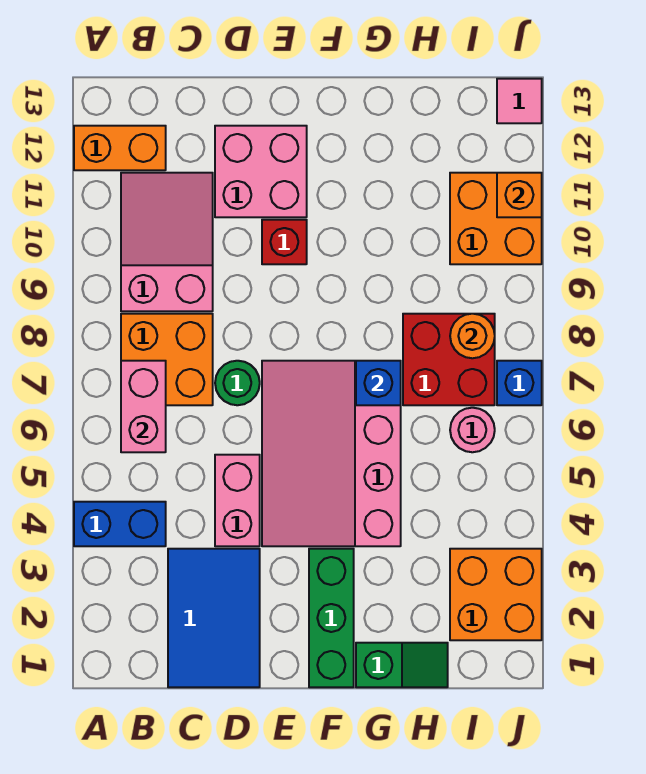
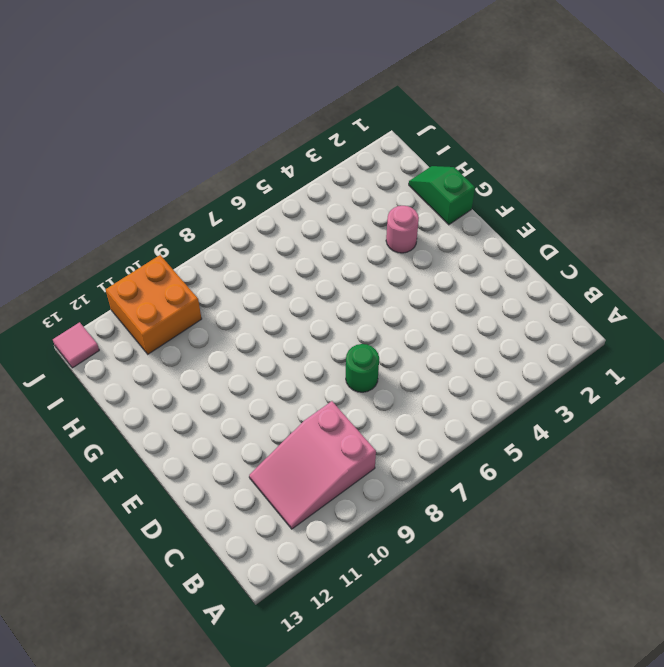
pink 1x1 round brick [386,206,419,253] -> pink 1x1 round brick moved to [450,408,495,452]
none -> blue 1x2 brick [74,502,166,546]
none -> orange 1x2 brick [74,126,166,170]
none -> orange 2x2 brick [121,314,213,405]

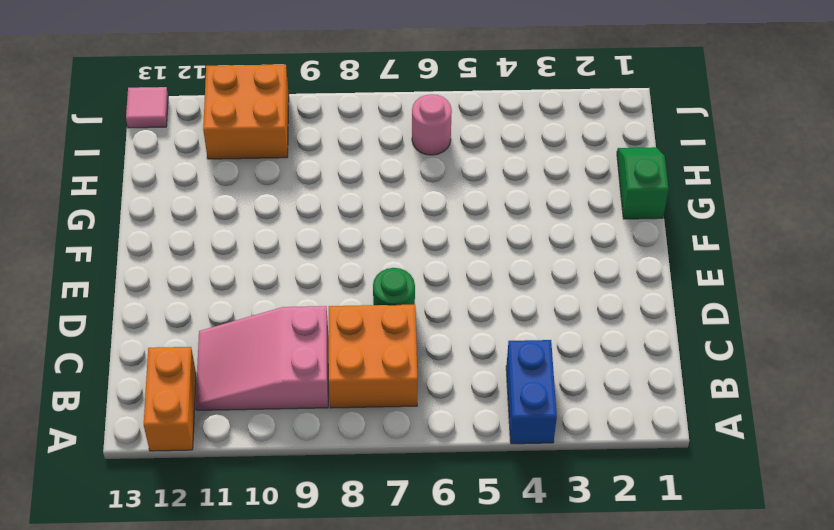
none -> blue 2x3 tile [168,549,260,687]
none -> pink 1x2 brick [215,455,260,546]
none -> pink 2x2 brick [215,126,307,217]

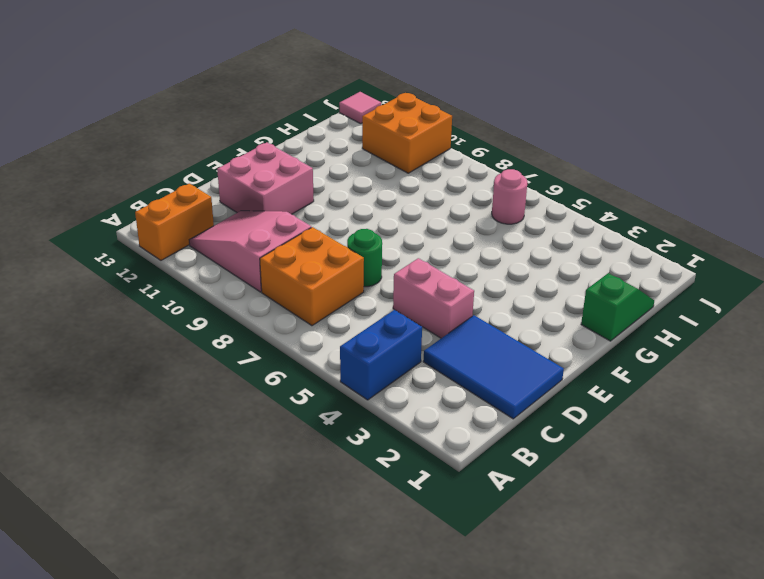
none -> pink 3x4 slope [262,361,401,546]
none -> red 1x1 brick [262,220,307,264]
none -> green 1x3 brick [309,549,354,687]

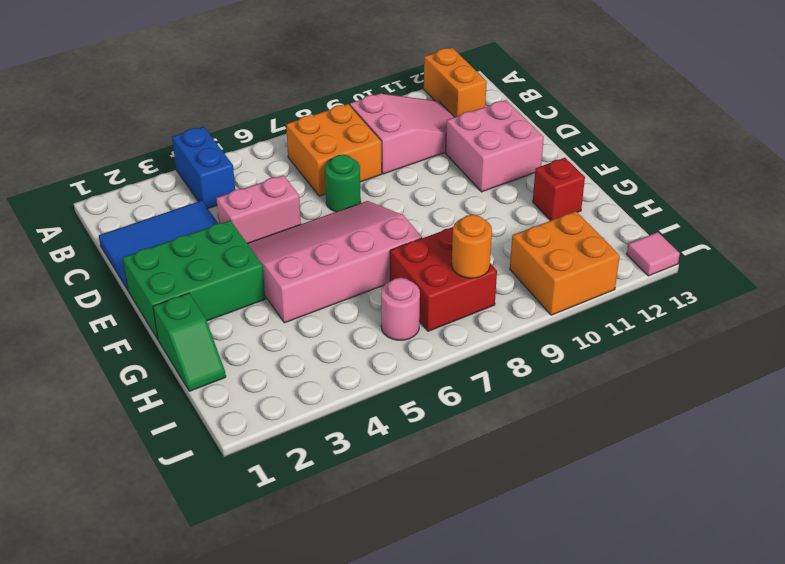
green 2x3 brick [123,221,265,339] -> green 1x3 brick [309,549,354,687]
red 1x1 brick [533,158,585,221] -> red 1x1 brick moved to [262,220,307,264]
none -> orange 2x2 brick [450,549,542,640]
none -> blue 1x1 brick [497,361,542,405]
none -> pink 1x2 brick [121,361,166,452]

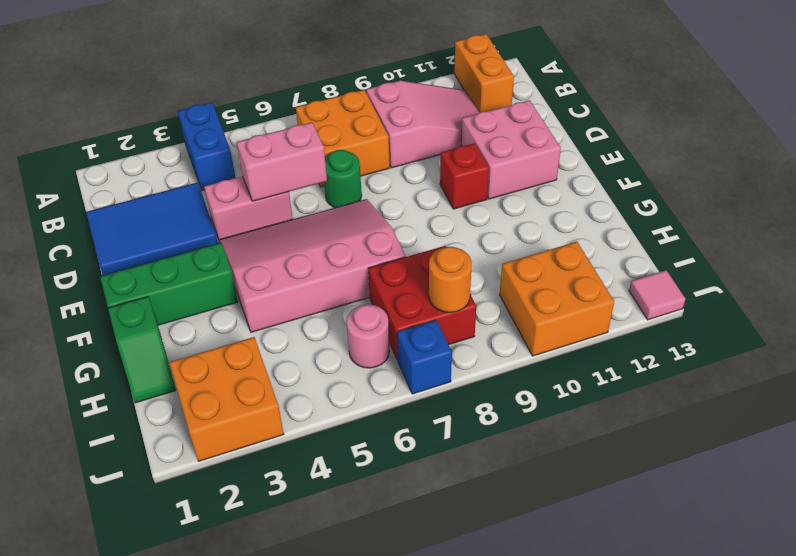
pink 1x2 brick [236,122,327,201] -> pink 1x2 brick moved to [121,361,166,452]
none -> blue 1x1 brick [356,361,401,405]
none -> orange 1x1 brick [497,173,542,217]

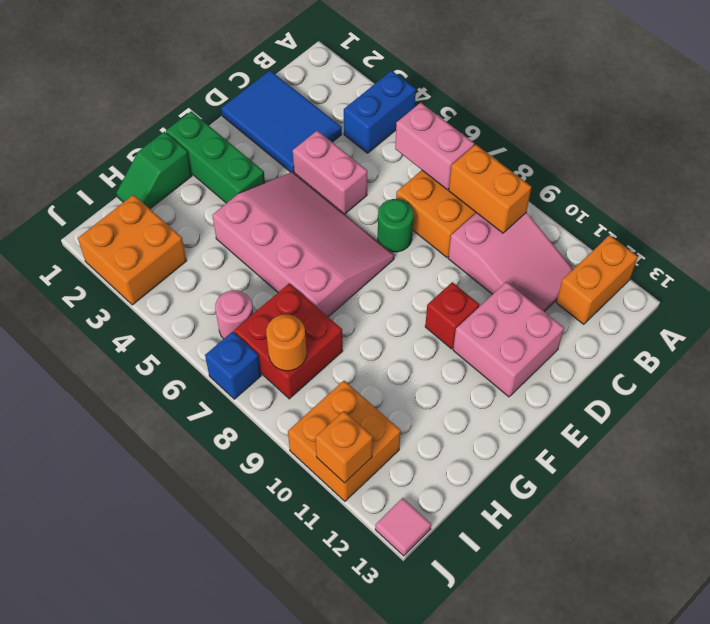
orange 1x2 brick [449,144,531,233] -> none
none -> blue 1x1 brick [356,361,401,405]

